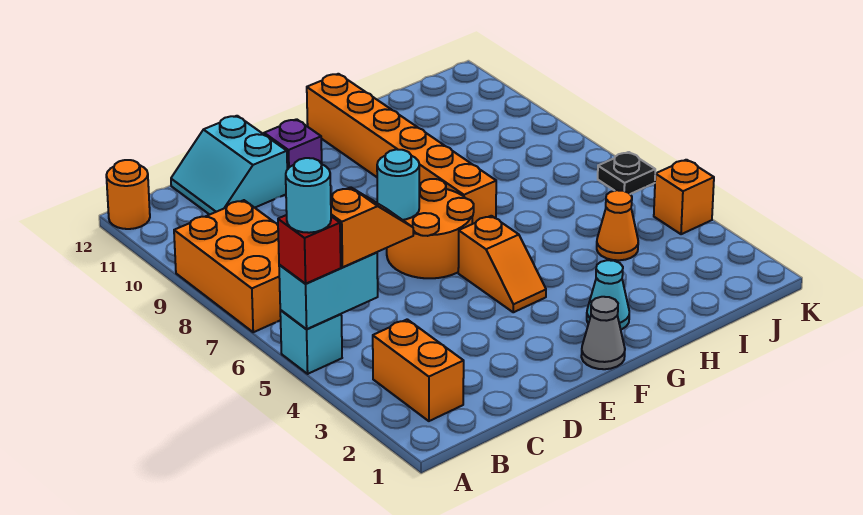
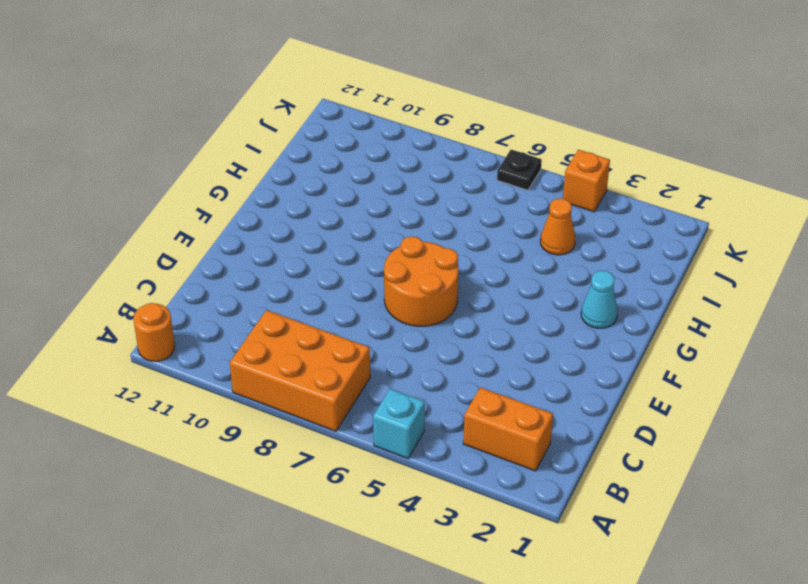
none -> cyan 2x2 slope [171,116,287,215]
none -> purple 1x1 brick [264,119,322,170]
none -> grey 1x1 cone [581,297,625,369]

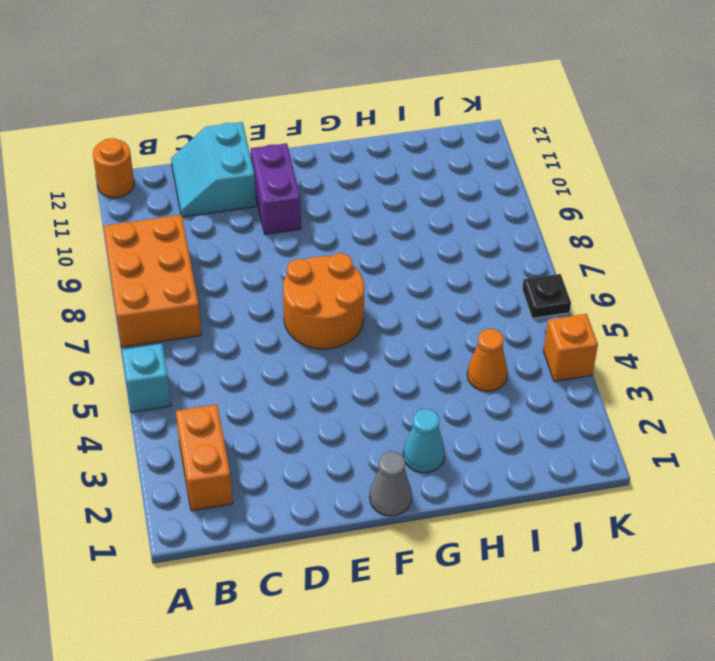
purple 1x2 brick [251,143,301,234] -> purple 1x1 brick [264,119,322,170]
none -> orange 1x2 slope [458,216,546,312]
none -> orange 1x6 brick [307,74,496,224]
none -> cyan 1x2 brick [279,252,378,329]

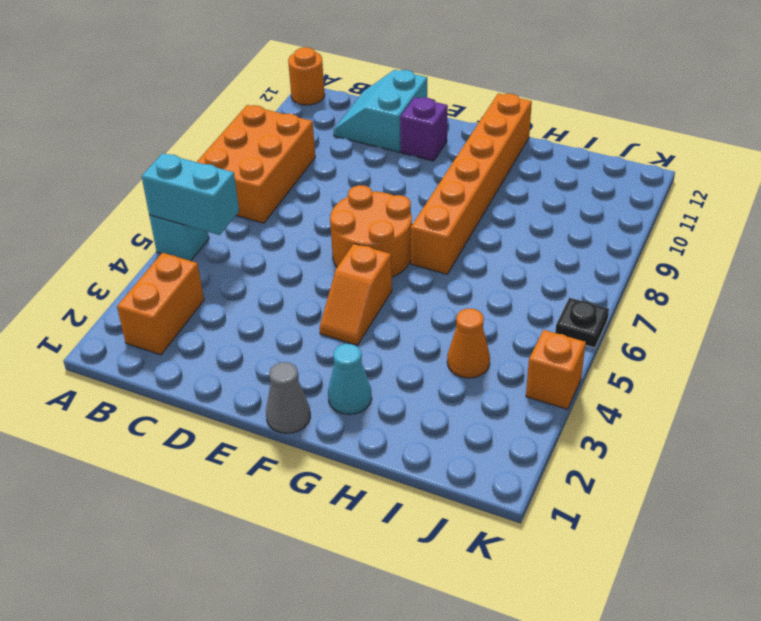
none -> cyan 1x1 round brick [377,149,419,220]
none -> red 1x1 brick [278,215,341,284]
none -> orange 1x2 slope [331,187,413,267]

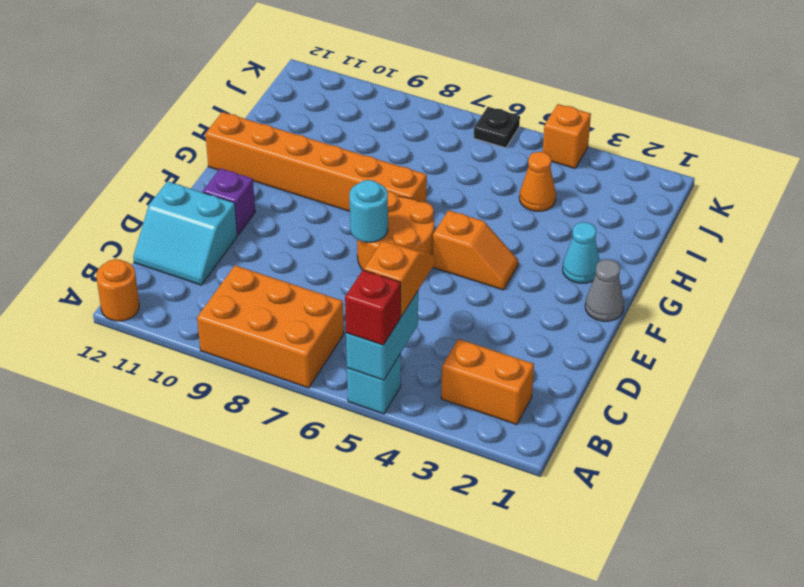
none -> cyan 1x1 round brick [286,158,331,233]

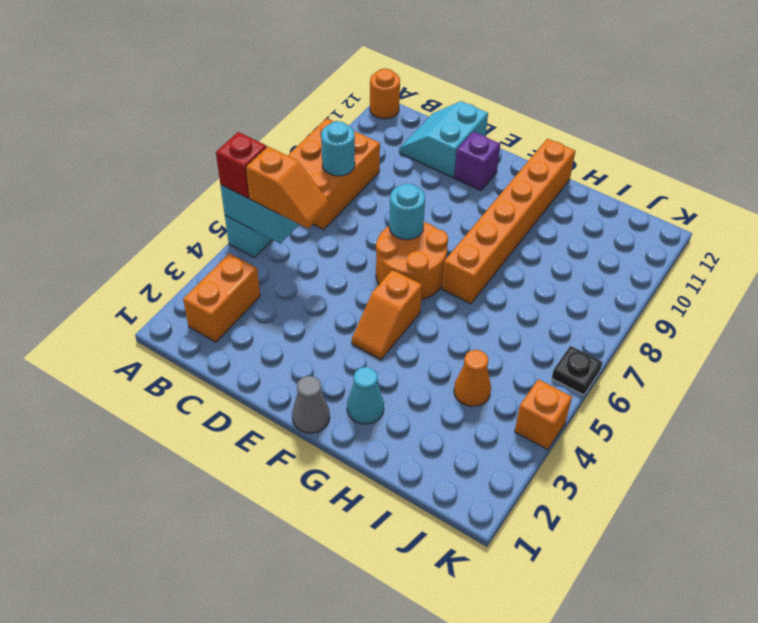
cyan 1x1 round brick [321,121,355,176] -> cyan 1x1 round brick moved to [286,158,331,233]

